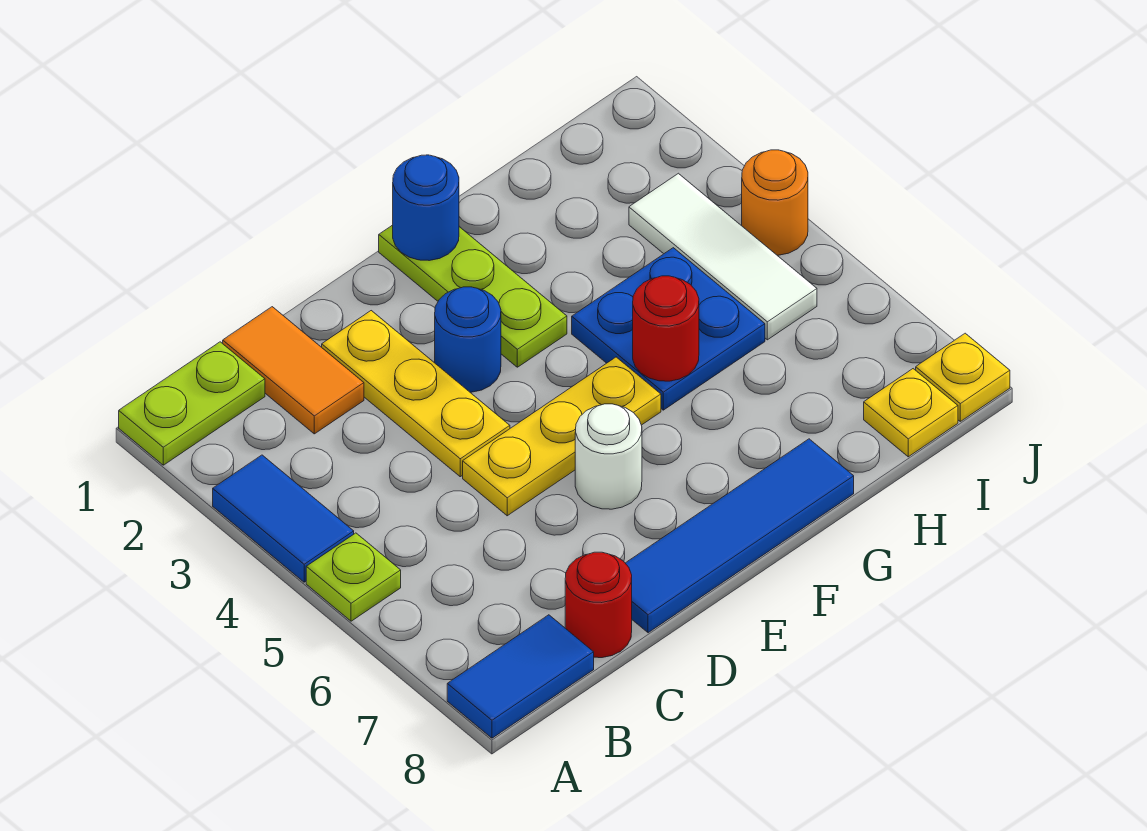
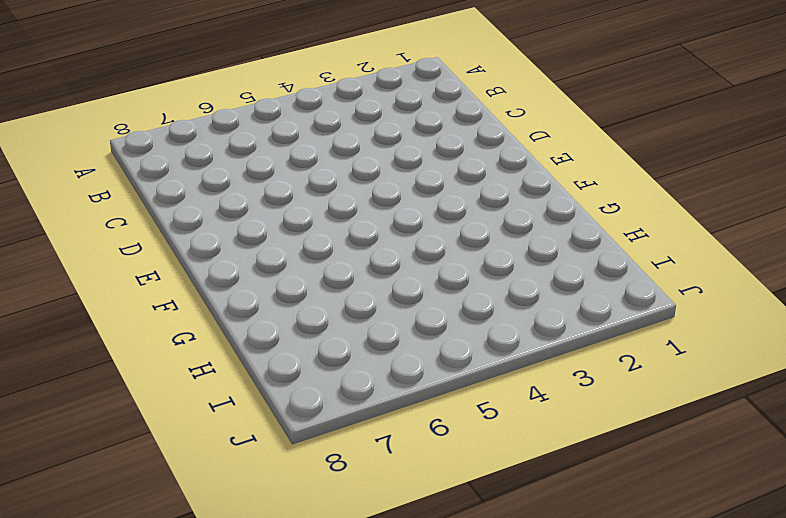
none -> lime 1x2 plate [119,342,265,465]
none -> blue 1x2 tile [213,455,354,582]
none -> lime 1x1 plate [306,533,401,621]

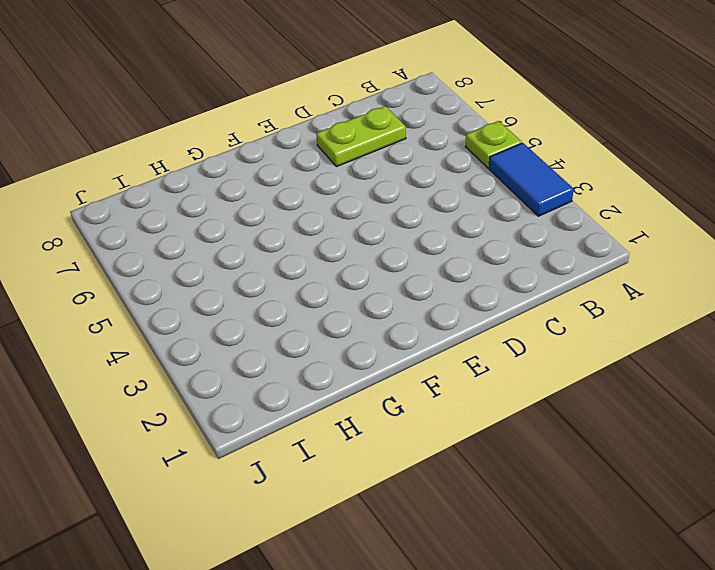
lime 1x2 plate [316,106,406,167] -> lime 1x2 plate moved to [119,342,265,465]
none -> blue 1x2 tile [447,615,594,738]
none -> orange 1x2 tile [223,307,364,434]
none -> red 1x1 round brick [565,552,632,658]

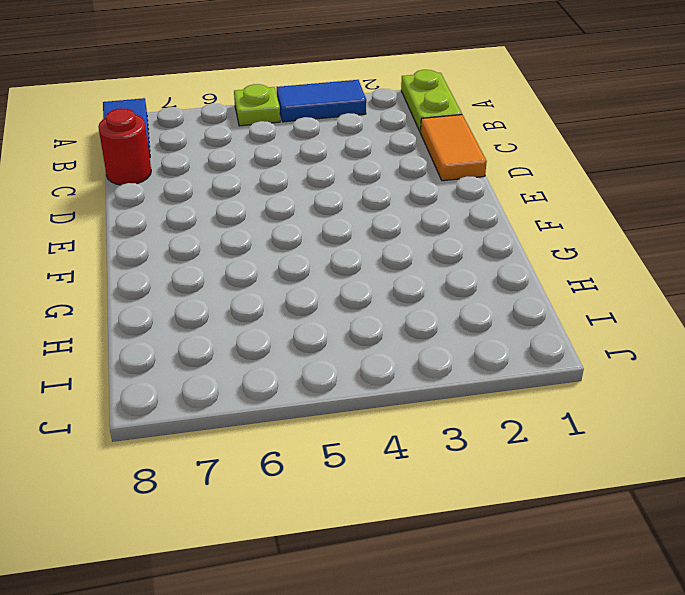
orange 1x2 tile [420,115,487,181] -> orange 1x2 tile turned to [223,307,364,434]
none -> yellow 1x3 plate [322,311,510,477]
none -> yellow 1x3 plate [463,357,661,516]
none -> blue 1x4 tile [626,439,854,633]

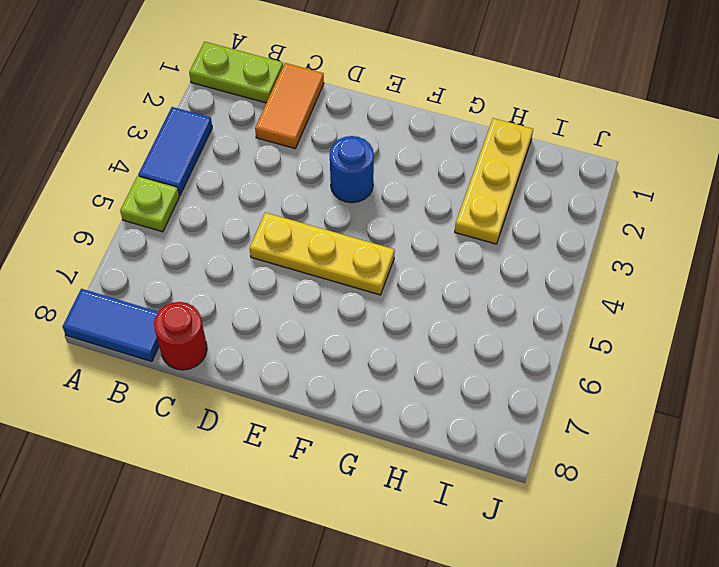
yellow 1x3 plate [455,118,533,244] -> yellow 1x3 plate moved to [322,311,510,477]
none -> blue 1x4 tile [626,439,854,633]
none -> white 1x1 round brick [575,404,642,509]
none -> lime 1x3 plate [379,225,567,367]

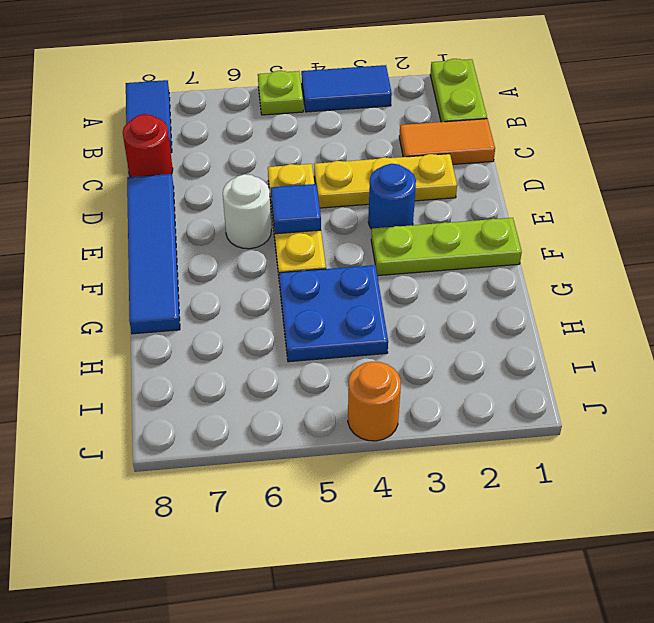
blue 1x1 tile [271,184,321,234] -> none
none -> white 1x3 tile [629,173,817,340]
none -> yellow 1x1 plate [864,369,958,457]
none -> yellow 1x1 plate [916,333,1010,421]

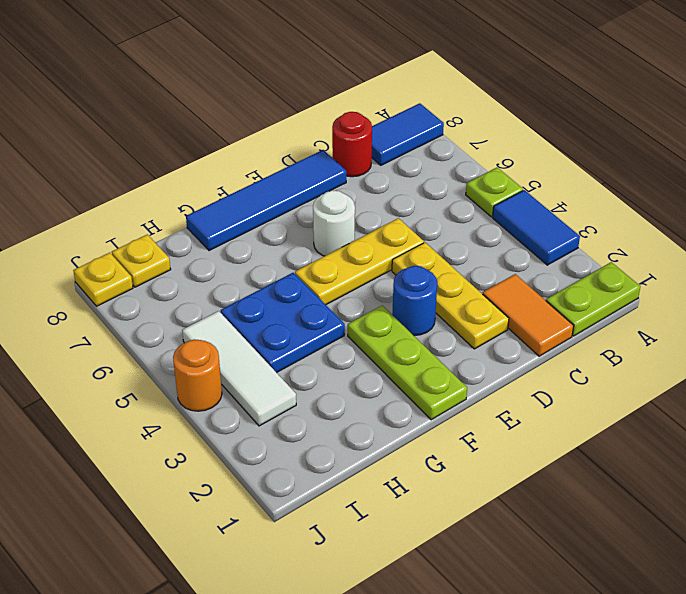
none -> blue 1x1 round brick [393,155,459,261]
none -> red 1x1 round brick [633,276,699,381]

